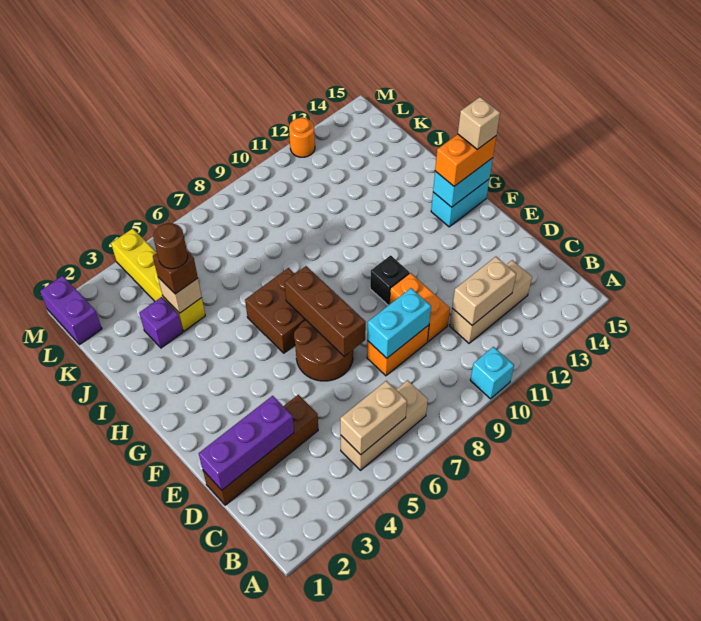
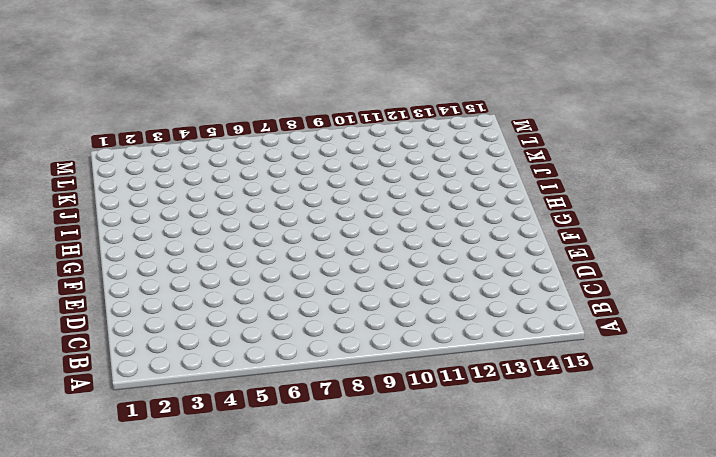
none -> cyan 1x1 brick [470,347,514,399]
none -> tan 1x3 brick [341,380,428,470]
none -> tan 1x3 brick [450,260,532,343]

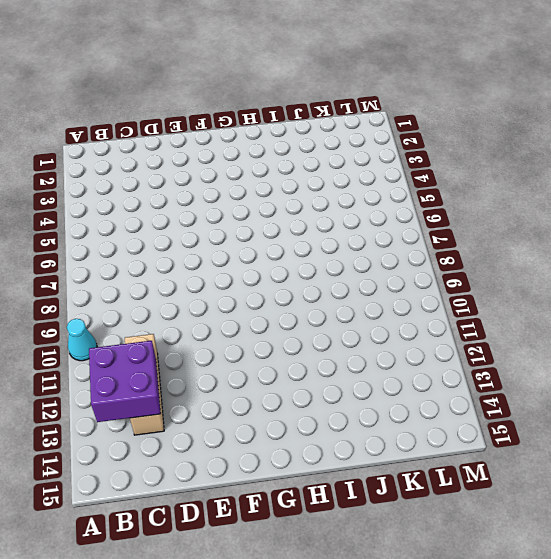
cyan 1x1 cone [67,319,97,361] -> cyan 1x1 brick [470,347,514,399]
purple 2x2 brick [89,341,161,422] -> tan 1x2 brick [452,257,516,325]
none -> tan 1x3 brick [341,380,428,470]
none -> brown 1x4 brick [203,395,318,505]
none -> orange 1x2 brick [367,325,429,376]

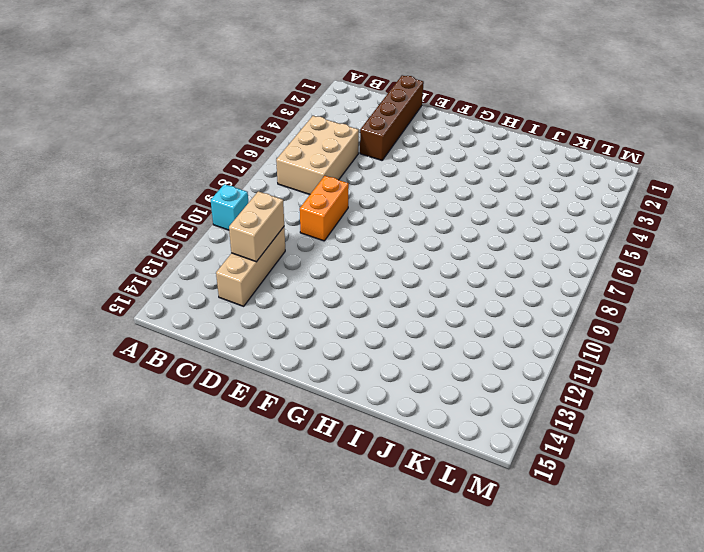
tan 2x3 brick [276,116,359,194] -> tan 1x3 brick [341,380,428,470]
none -> orange 1x2 brick [390,273,450,342]
none -> brown 2x2 round brick [294,320,353,381]
none -> black 1x1 brick [370,255,409,305]

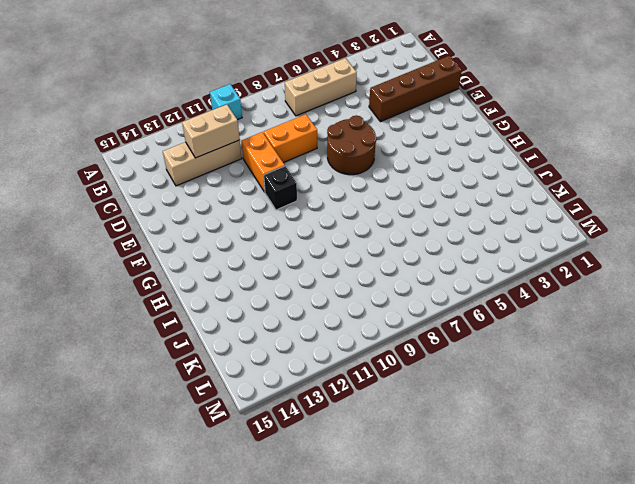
none -> brown 2x2 brick [245,268,305,353]
none -> cyan 1x2 brick [431,180,489,227]
none -> purple 1x1 brick [139,297,183,348]

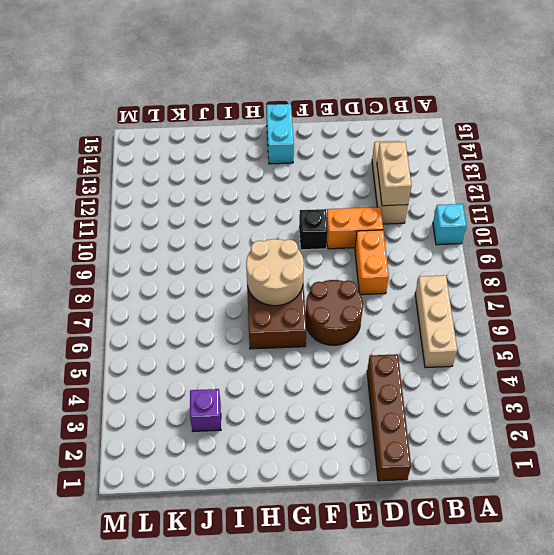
tan 2x2 round brick [246,239,304,306] -> brown 1x3 brick [285,266,366,356]
none -> yellow 1x4 brick [111,229,205,331]
none -> purple 1x2 brick [40,276,102,345]
none -> orange 1x1 round brick [289,118,315,157]

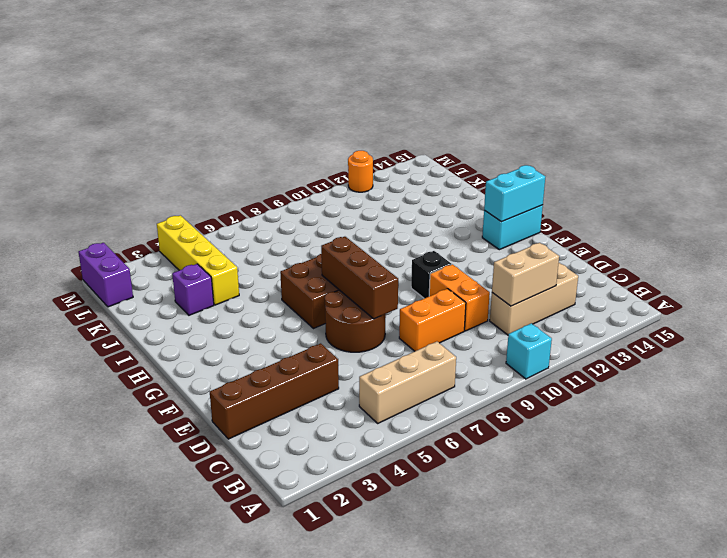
none -> tan 1x2 brick [340,381,407,455]
none -> purple 1x3 brick [199,396,294,490]
none -> cyan 1x2 brick [367,288,431,358]

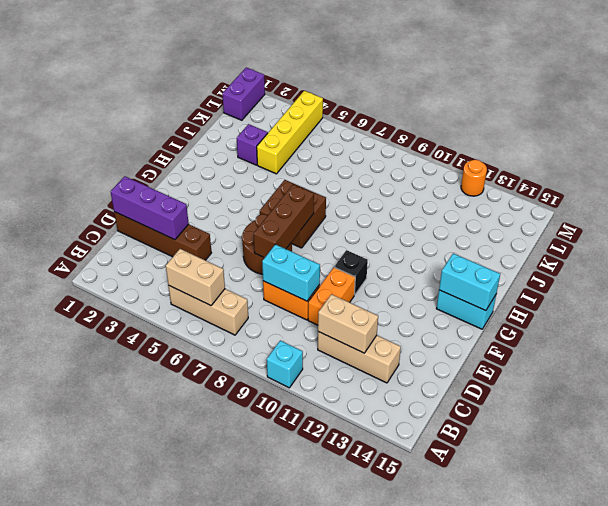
none -> tan 1x1 brick [158,277,202,313]
none -> orange 1x2 brick [435,134,496,186]
none -> brown 1x1 brick [153,251,198,294]

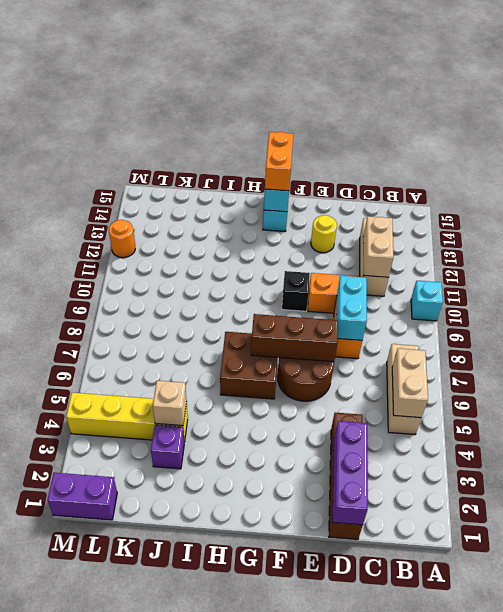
yellow 1x1 round brick [311,215,337,253] -> none
none -> brown 1x1 brick [153,251,198,294]
none -> tan 1x1 brick [458,97,500,149]
none -> brown 1x1 round brick [153,223,188,269]

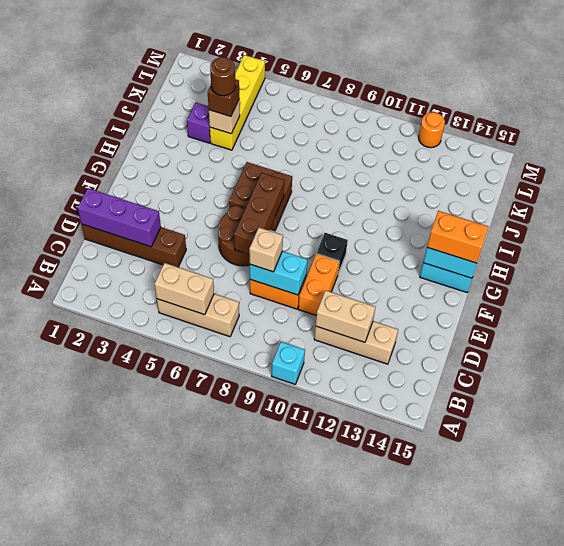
tan 1x1 brick [249,228,283,272] -> tan 1x1 brick moved to [458,97,500,149]
none -> purple 1x2 brick [40,276,102,345]

